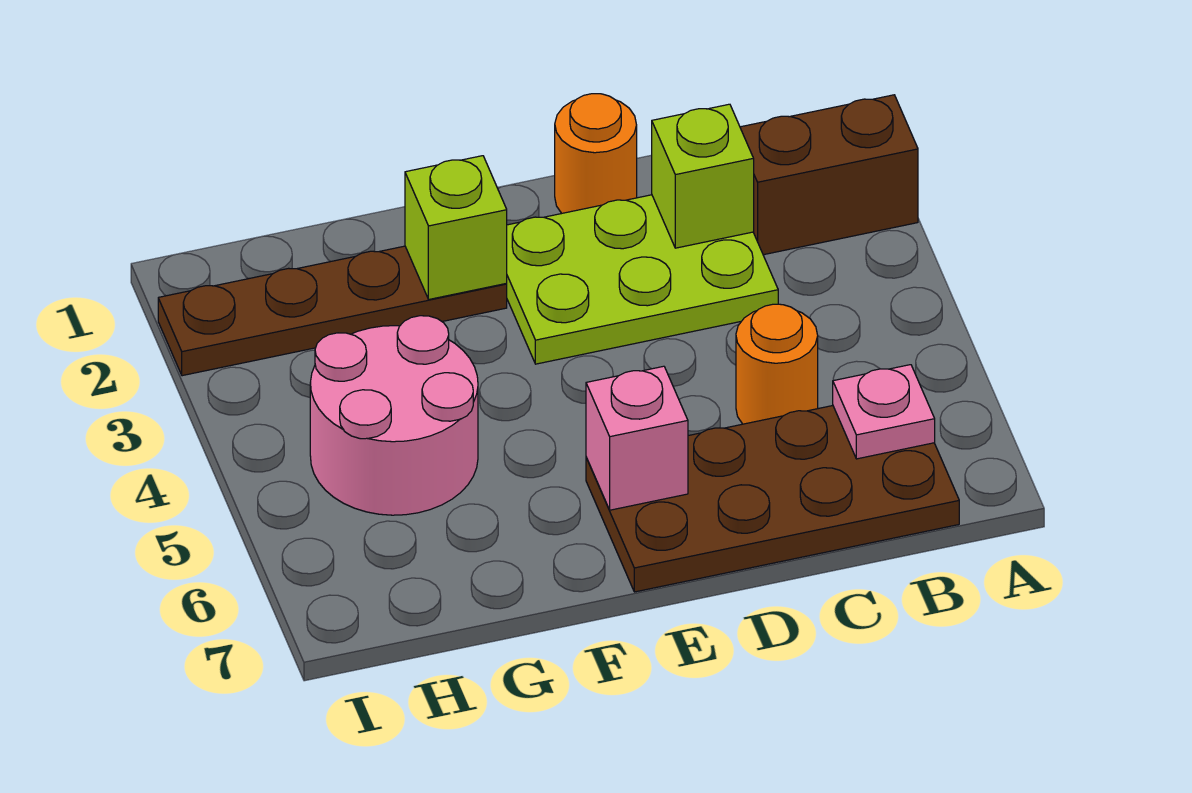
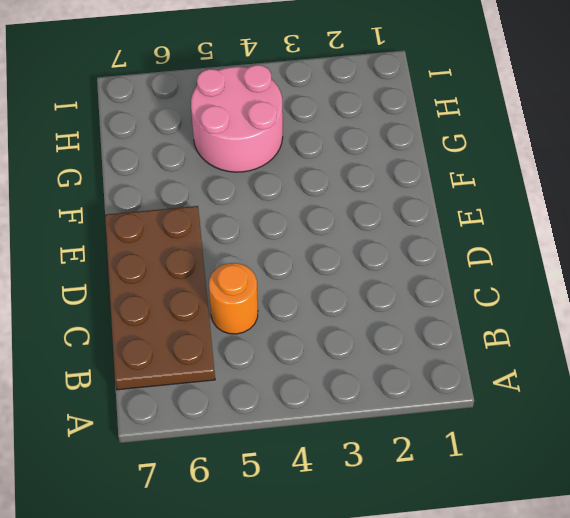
none -> brown 1x2 brick [740,95,918,255]
none -> lime 2x3 plate [507,195,778,364]

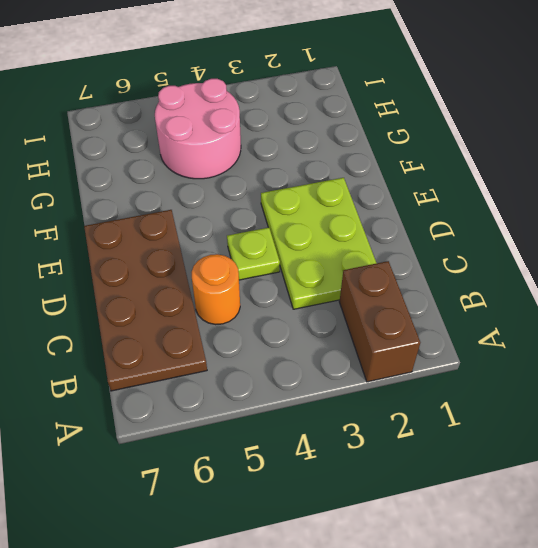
lime 1x1 plate [227,227,280,280] -> none
none -> orange 1x1 round brick [555,94,637,213]
none -> brown 1x4 plate [158,246,507,376]

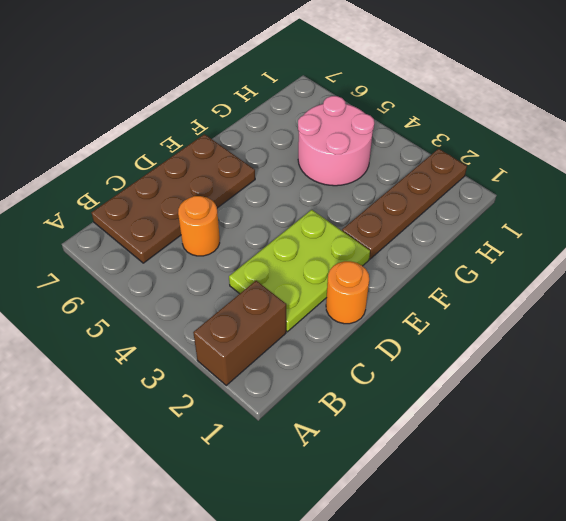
none -> pink 1x1 plate [833,365,935,459]
none -> lime 1x1 brick [652,104,754,248]

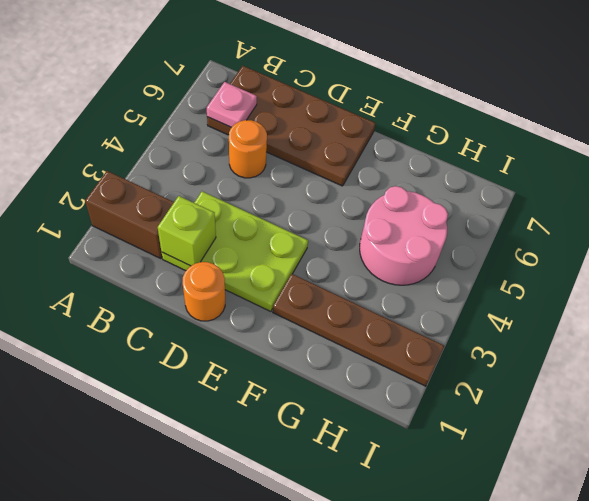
none -> pink 1x1 brick [586,366,688,510]
none -> lime 1x1 brick [405,156,507,299]

